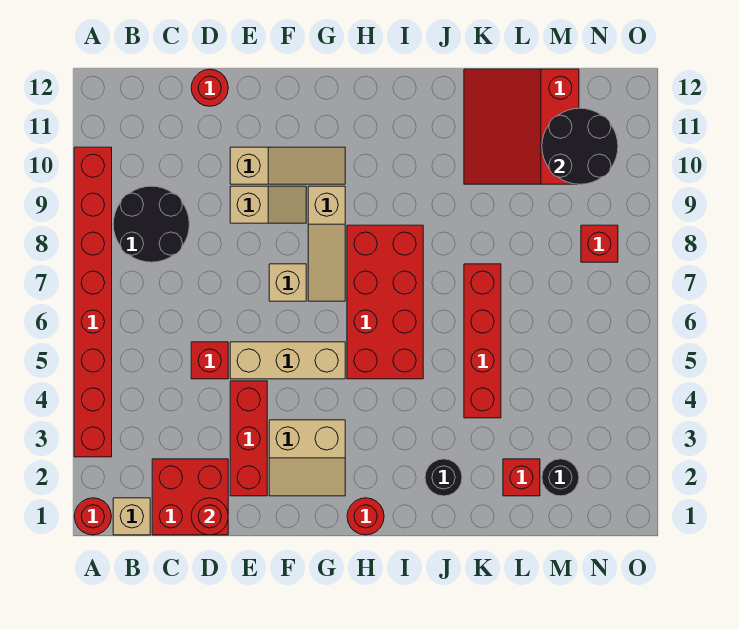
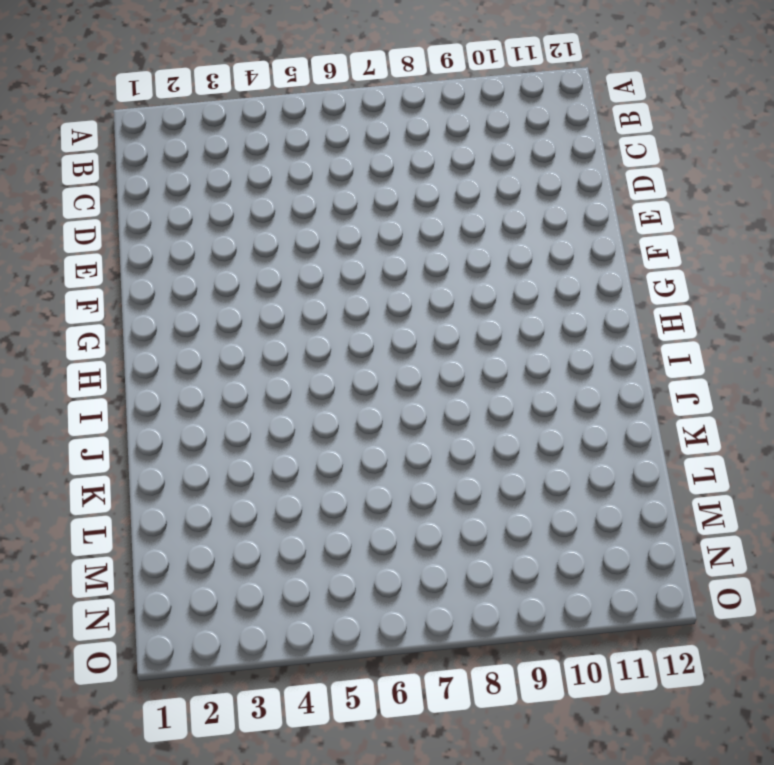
none -> red 1x1 round brick [74,498,111,535]
none -> red 1x8 brick [74,147,112,457]
none -> tan 1x1 brick [113,498,150,535]

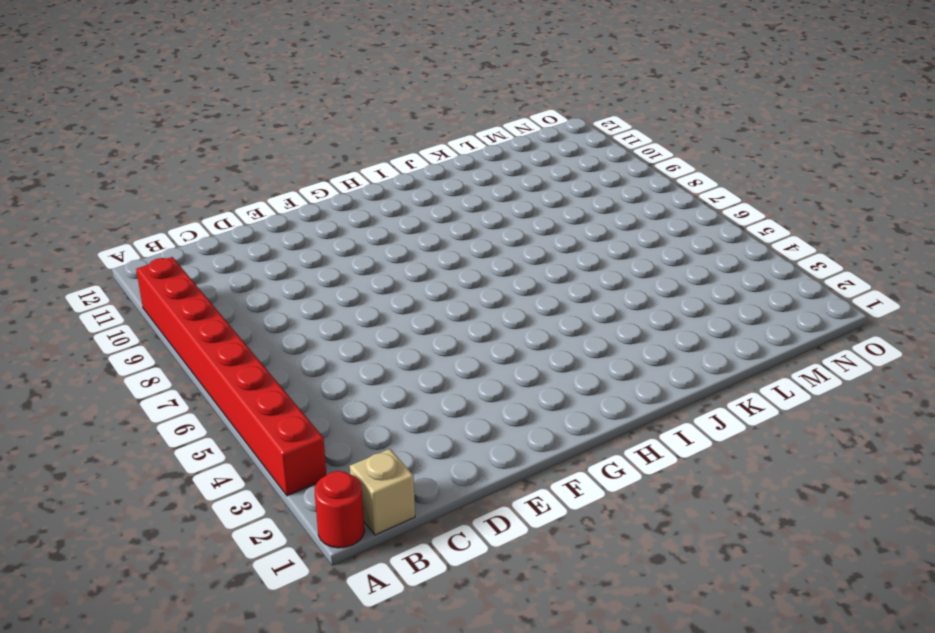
none -> black 2x2 round brick [113,186,189,262]
none -> red 2x2 brick [152,459,228,535]
none -> red 1x1 brick [191,342,228,379]

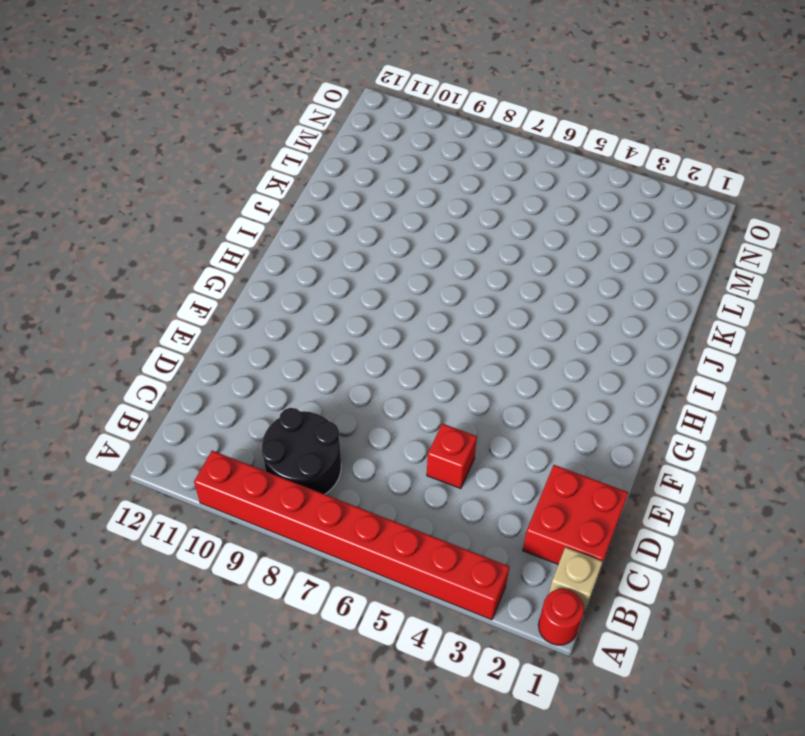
none -> red 1x1 round brick [191,69,228,106]
none -> red 1x3 brick [230,381,267,496]
none -> tan 1x3 brick [230,342,345,379]

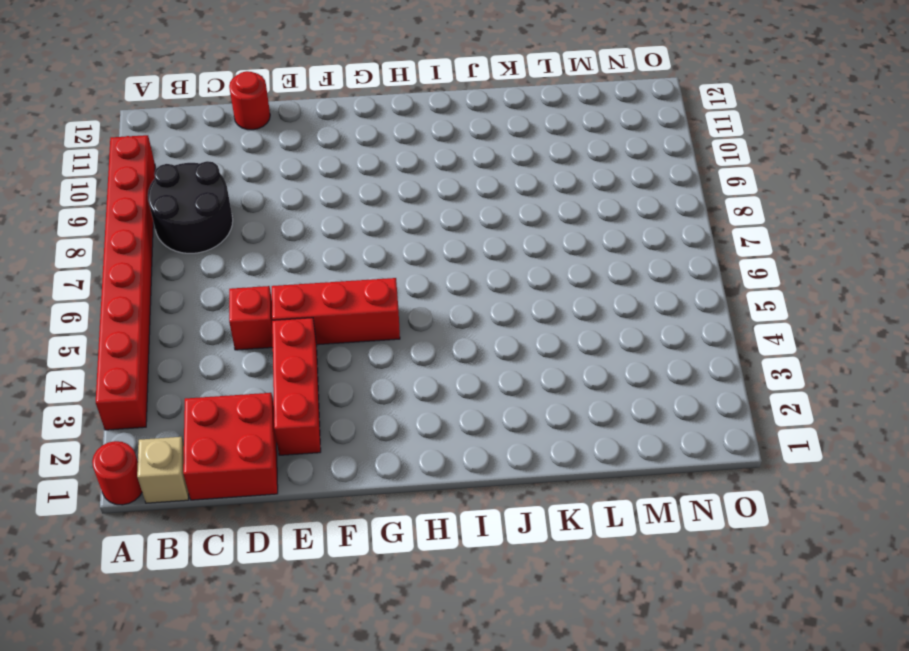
red 1x3 brick [272,278,400,345] -> tan 1x3 brick [230,342,345,379]
none -> tan 1x2 slope [230,186,306,223]
none -> tan 1x3 slope [230,147,345,184]
none -> tan 2x2 slope [269,420,345,496]

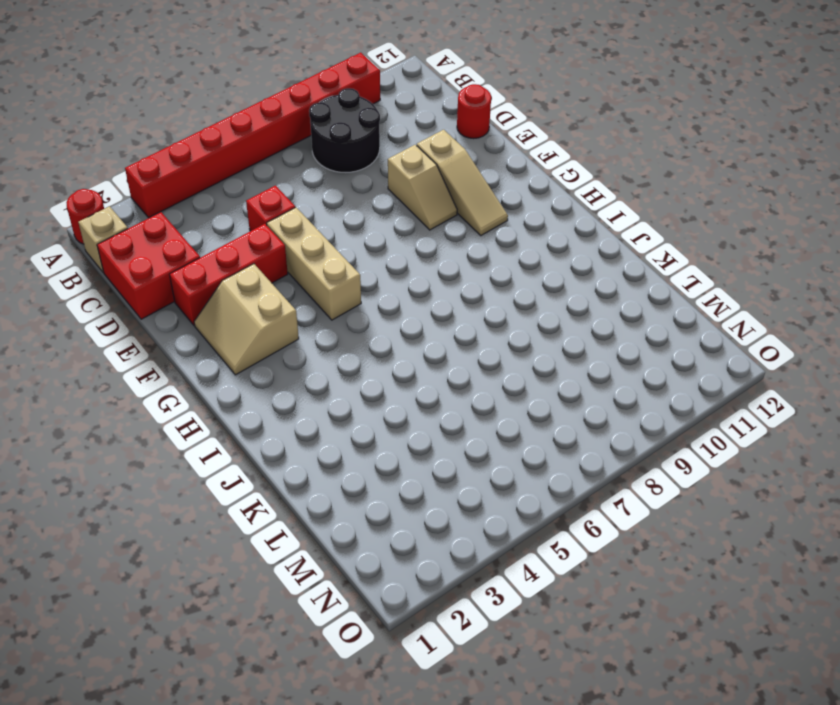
none -> tan 1x1 brick [269,264,306,301]
none -> tan 1x3 slope [308,186,345,301]
none -> red 1x1 round brick [347,498,384,535]

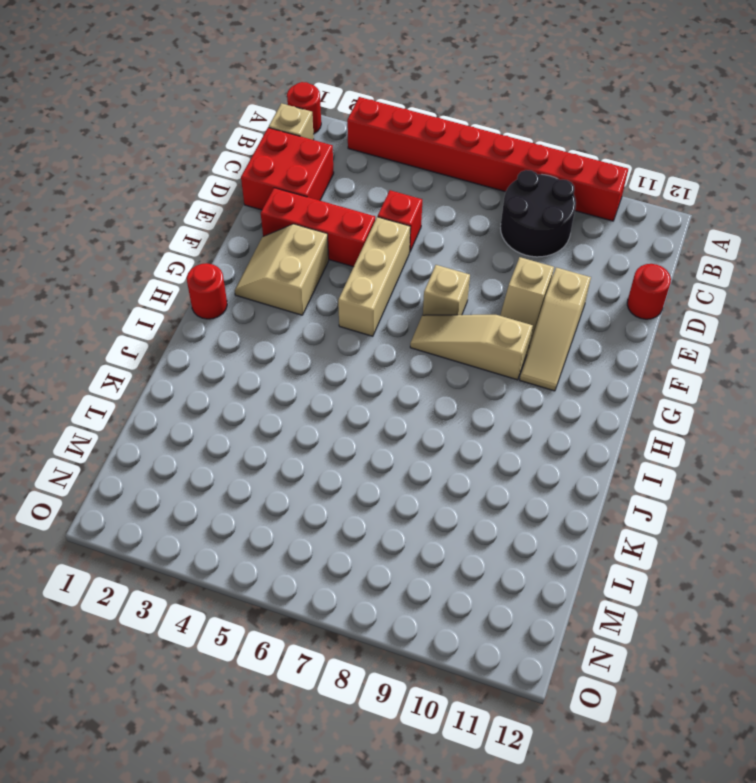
none -> red 2x4 brick [347,225,423,379]
none -> black 1x1 round brick [425,459,462,496]
none -> red 1x4 brick [464,264,501,418]

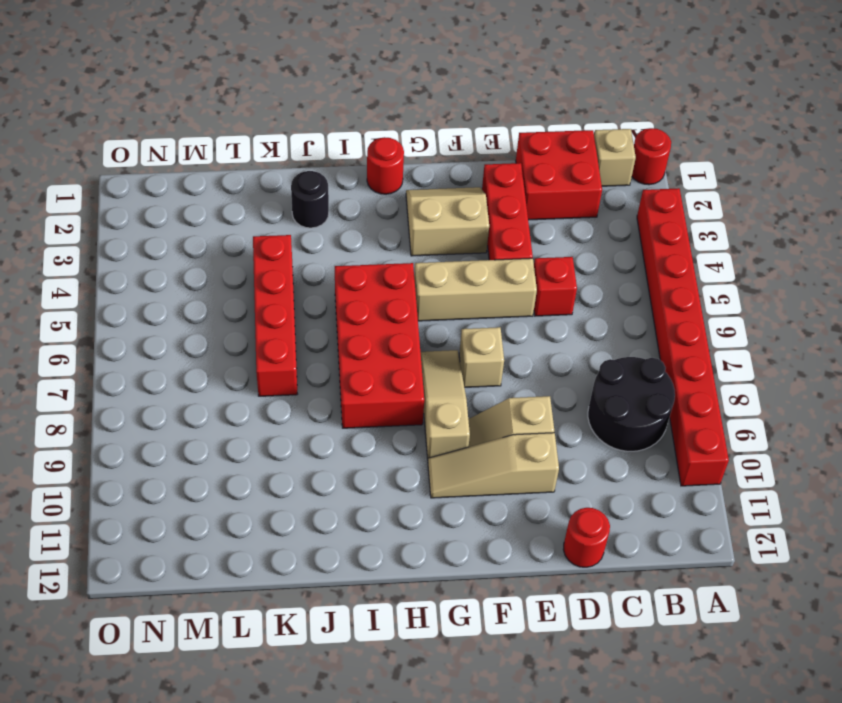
none -> red 3x3 slope [464,69,579,184]
none -> red 1x1 brick [503,459,540,496]
none -> black 1x1 round brick [542,459,579,496]

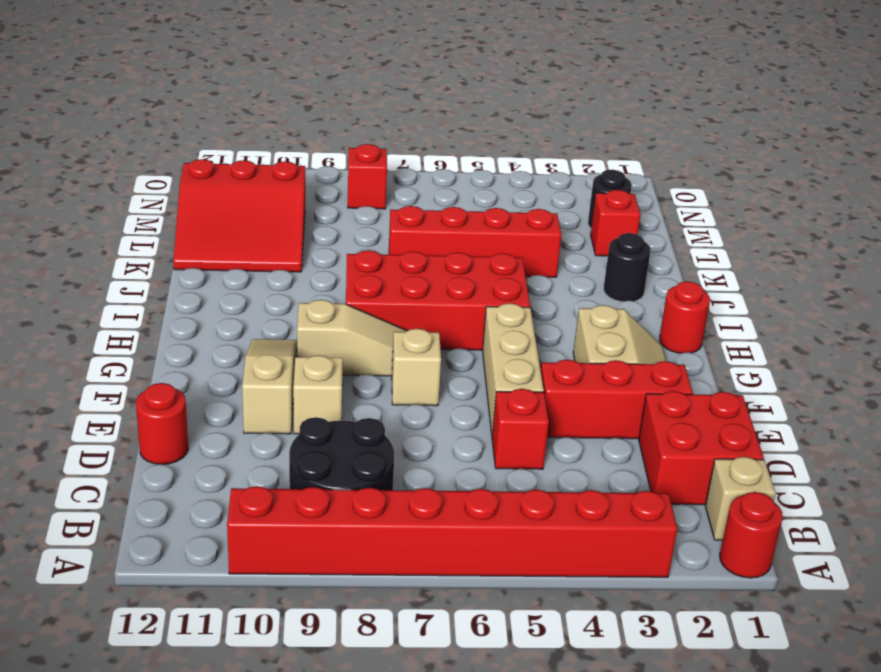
none -> red 1x1 round brick [191,498,228,535]
none -> black 2x2 round brick [542,108,618,184]

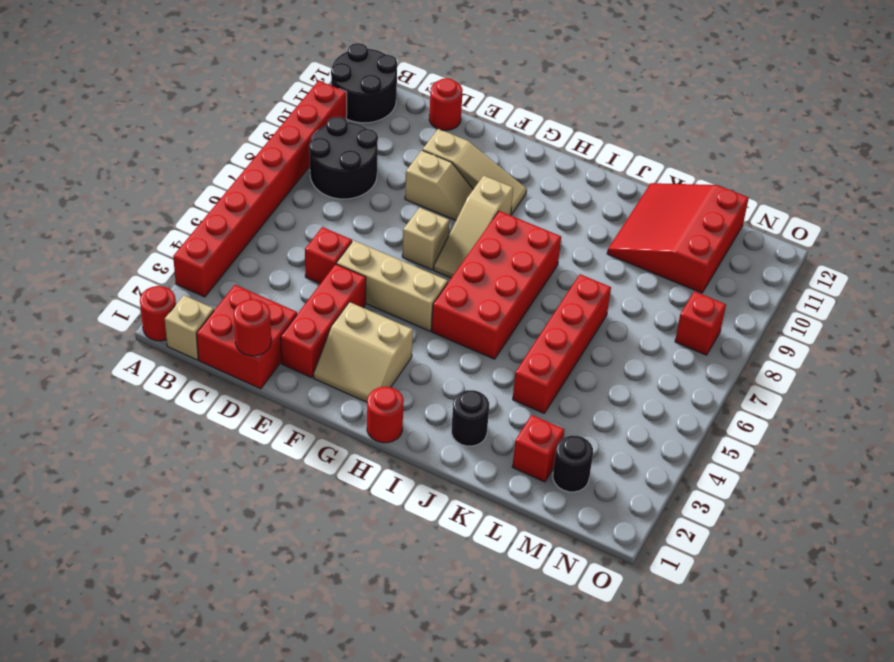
black 2x2 round brick [331,43,397,123] -> black 2x2 round brick moved to [542,108,618,184]

